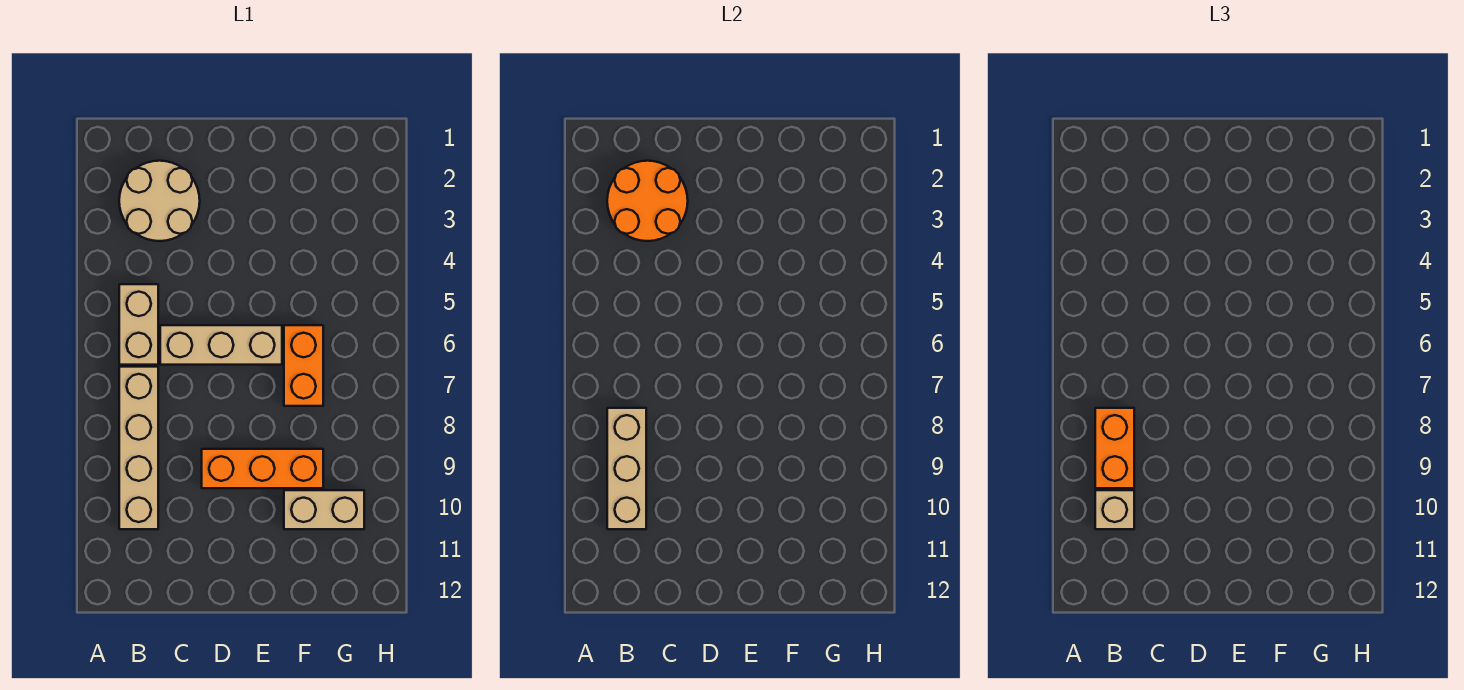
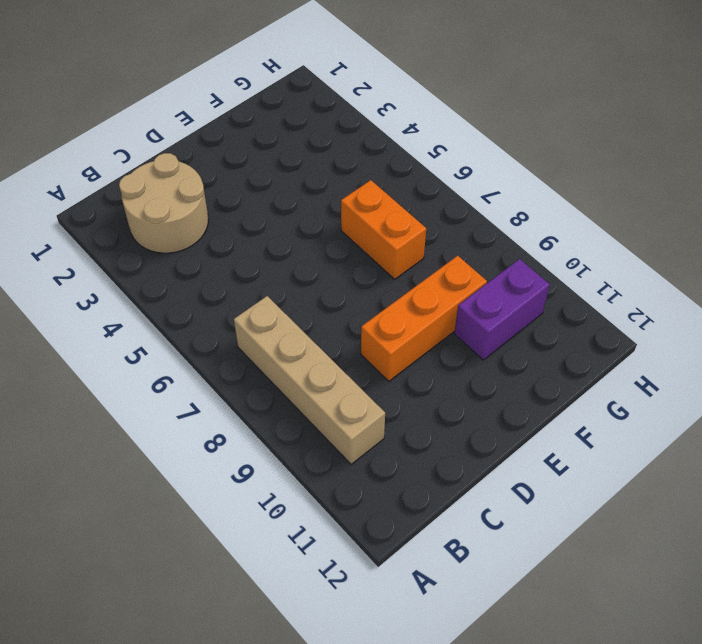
purple 1x2 brick [454,259,550,360] -> tan 1x2 brick [284,490,364,529]
none -> tan 1x2 brick [119,284,158,365]
none -> tan 1x3 brick [160,325,282,365]

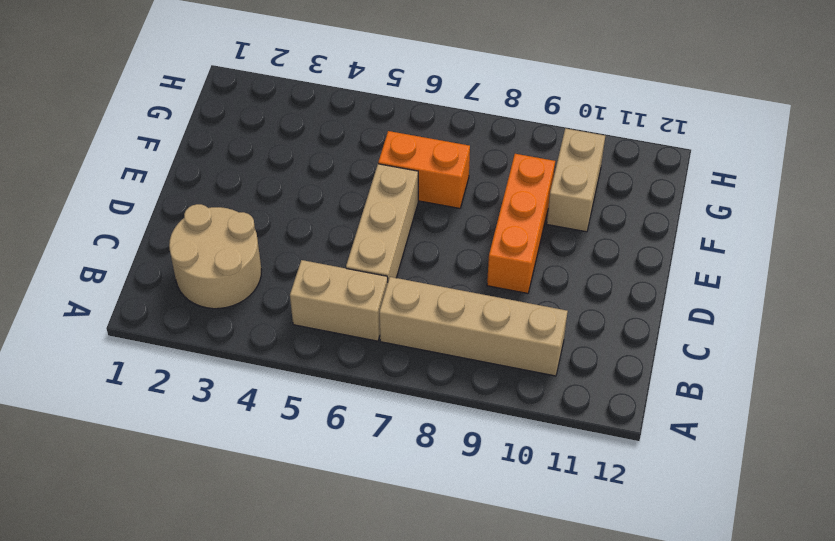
none -> orange 2x2 round brick [607,161,688,241]
none -> tan 1x3 brick [607,408,646,529]

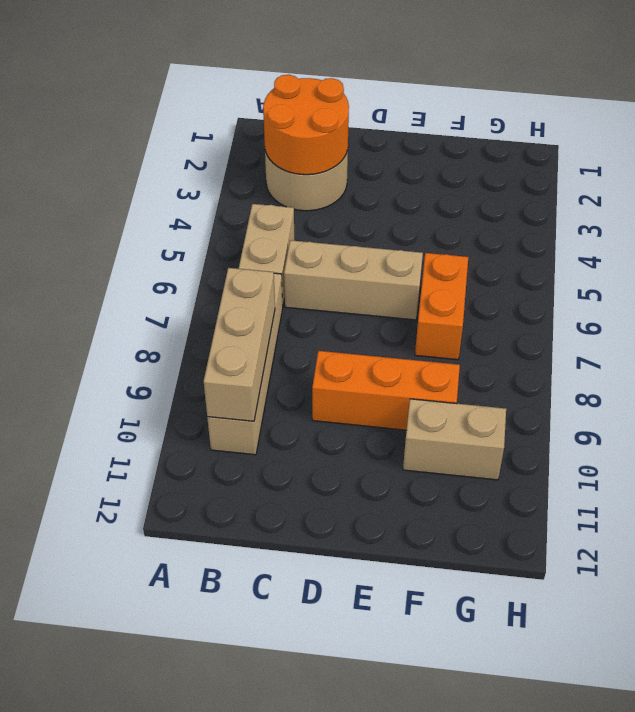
none -> orange 1x2 brick [1095,408,1134,488]
none -> tan 1x1 brick [1095,490,1134,529]

